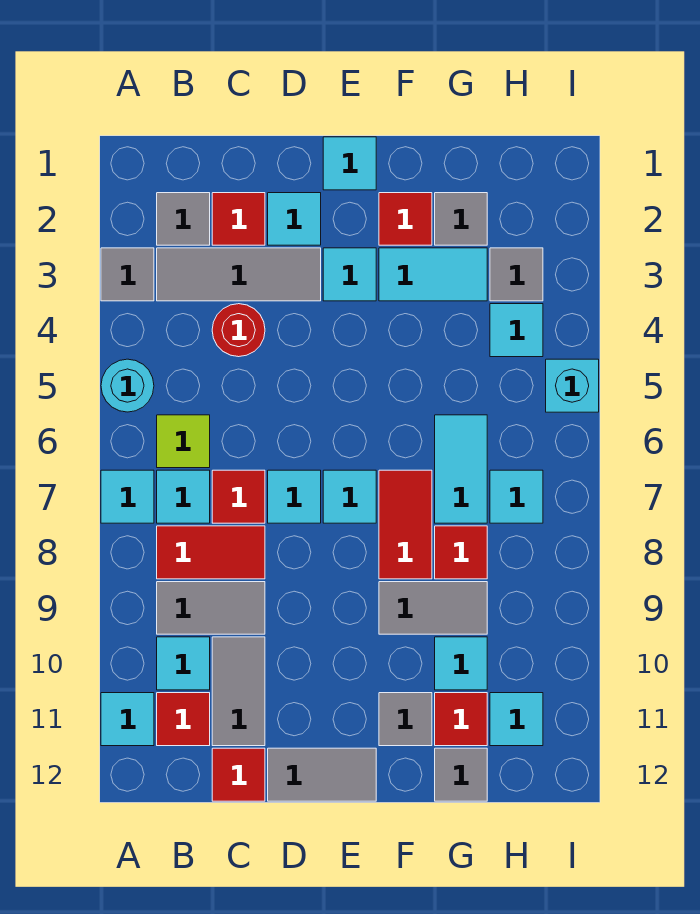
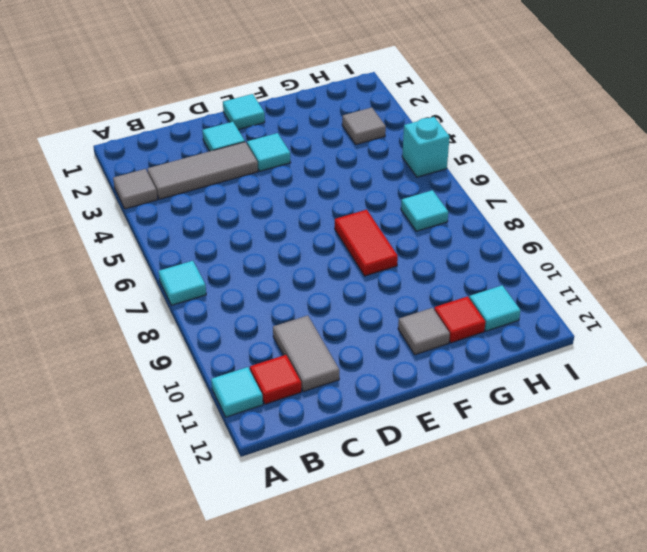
none -> cyan 1x1 round brick [101,359,154,412]
none -> grey 1x1 tile [157,193,210,245]
none -> lime 1x1 tile [157,415,210,468]
none -> cyan 1x1 tile [157,470,210,523]

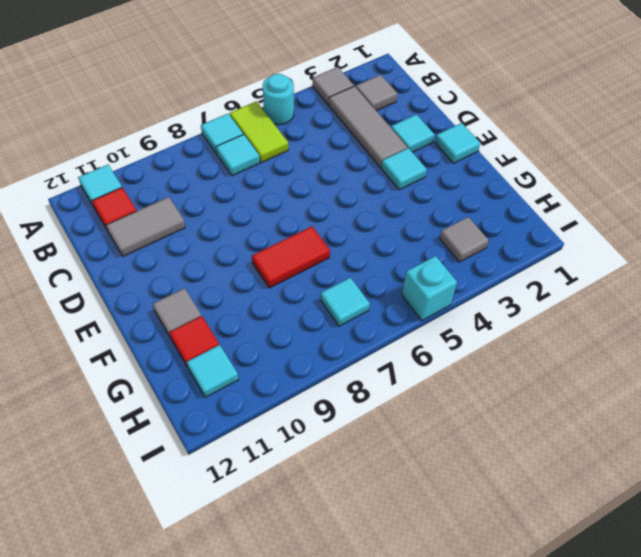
lime 1x2 tile [230,101,288,163] -> lime 1x1 tile [157,415,210,468]
none -> red 1x2 tile [157,526,265,579]
none -> grey 1x2 tile [157,582,265,634]
none -> cyan 1x1 tile [157,637,210,690]
none -> red 1x1 tile [212,193,265,245]

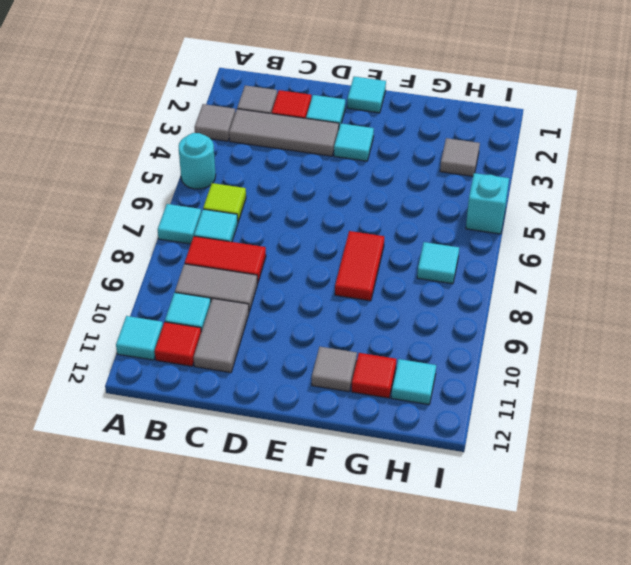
none -> red 1x1 round brick [212,304,265,357]
none -> red 1x1 tile [212,470,265,523]
none -> red 1x1 tile [212,748,265,801]
none -> cyan 1x1 tile [268,470,321,523]

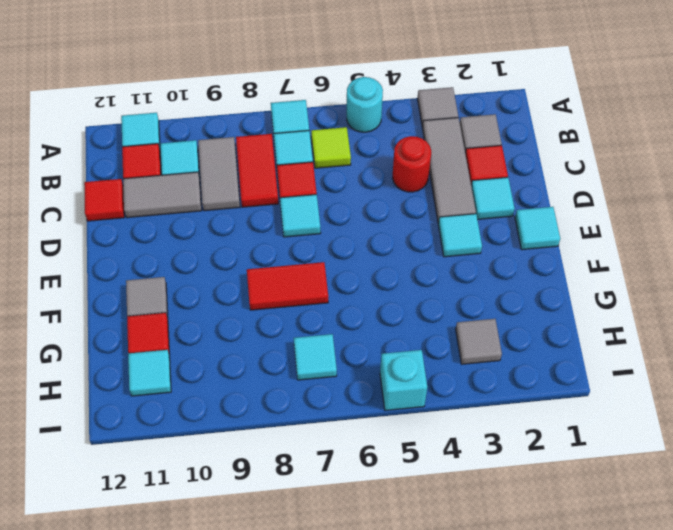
none -> grey 1x2 tile [268,748,376,801]
none -> cyan 1x1 tile [323,470,376,523]
none -> red 1x1 tile [379,193,432,245]
none -> cyan 1x2 tile [379,248,487,301]

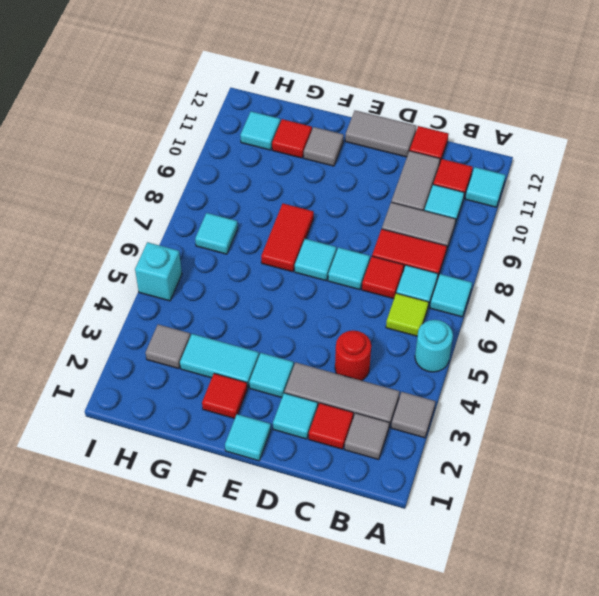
none -> grey 1x2 tile [379,582,487,634]
none -> grey 1x1 tile [435,193,487,245]
none -> cyan 1x2 tile [435,415,487,523]
none -> red 1x1 tile [435,526,487,579]

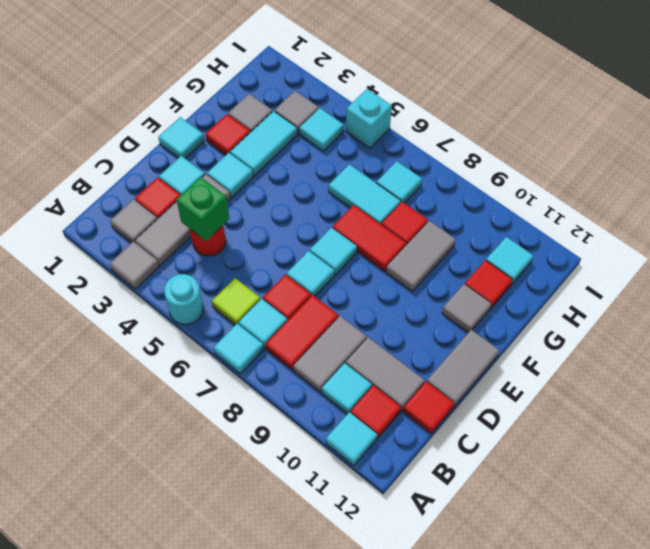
green 1x1 brick [176,177,229,241] -> none
none -> cyan 1x1 tile [435,637,487,690]
none -> grey 1x1 tile [435,748,487,801]

